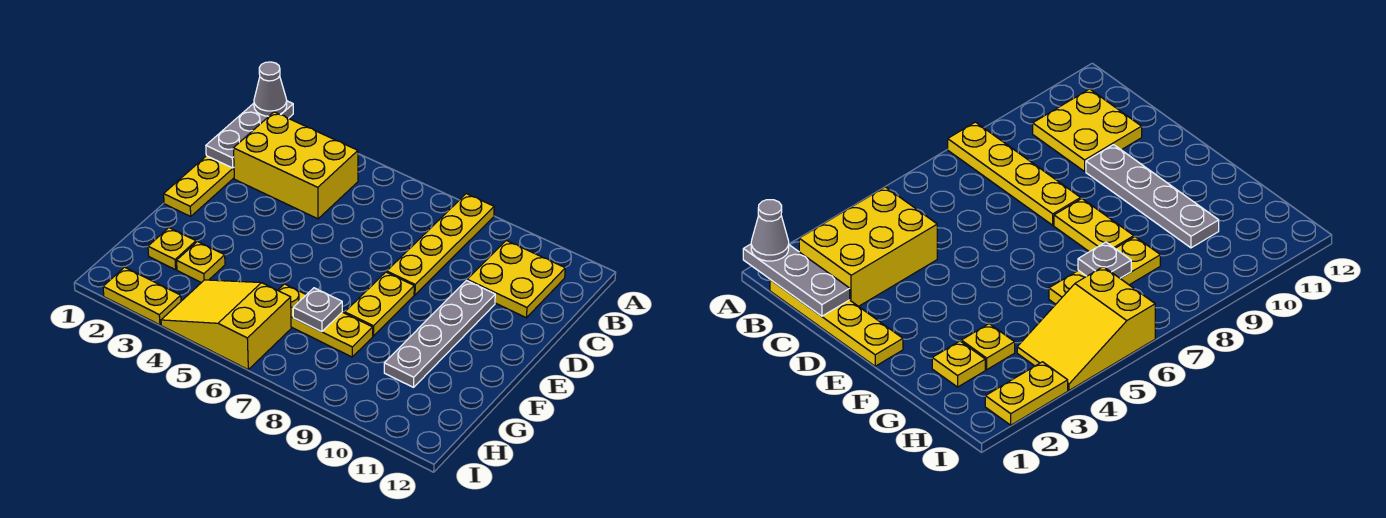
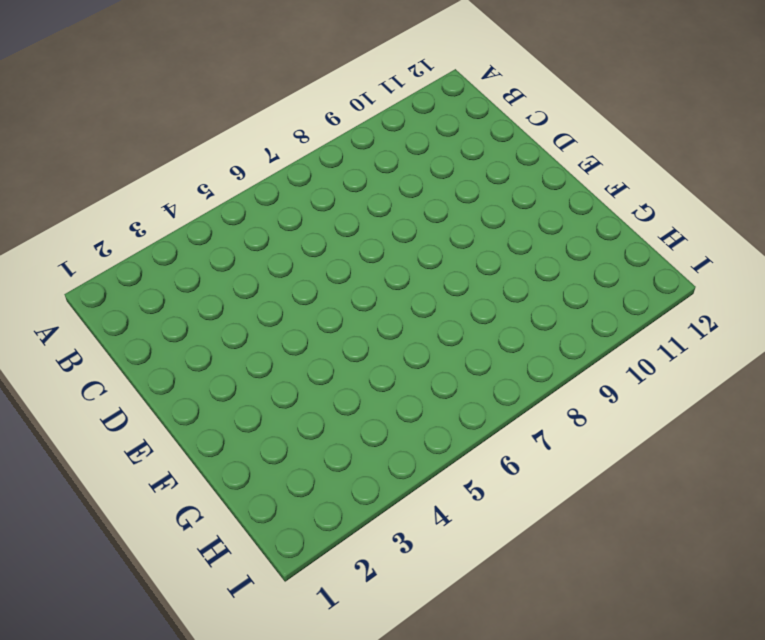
none -> yellow 1x4 plate [387,194,494,295]
none -> yellow 1x4 plate [164,156,234,216]
none -> yellow 2x3 brick [233,112,358,219]

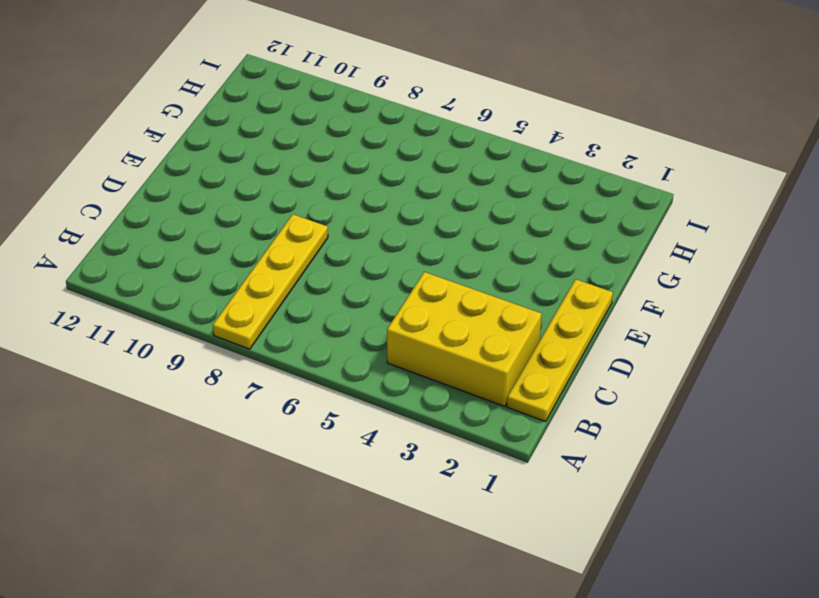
none -> yellow 2x2 plate [467,241,565,318]
none -> grey 1x4 plate [384,281,495,387]
none -> yellow 1x2 plate [345,272,414,336]

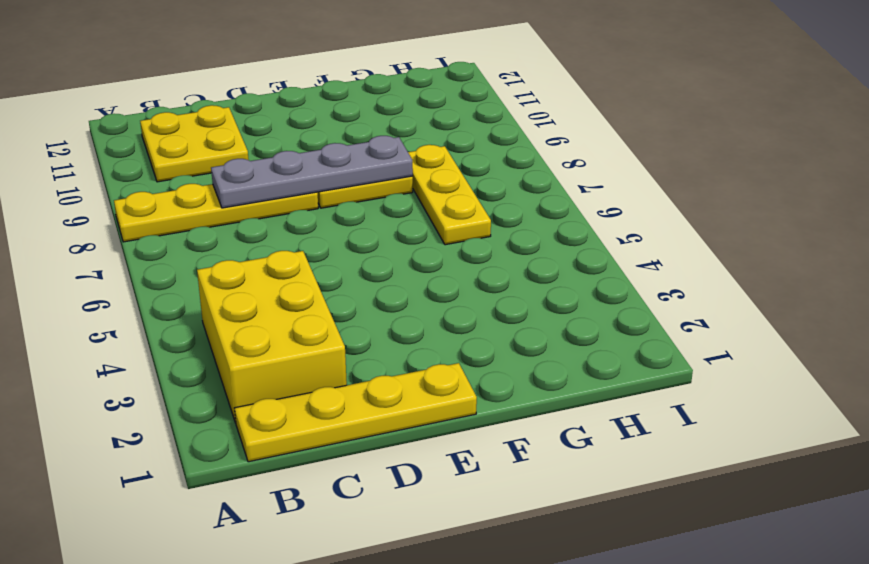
grey 1x4 plate [211,136,413,208] -> grey 1x4 plate moved to [384,281,495,387]
none -> yellow 1x1 plate [148,228,196,270]
none -> yellow 1x1 plate [177,242,225,283]
none -> yellow 2x3 slope [161,280,291,369]

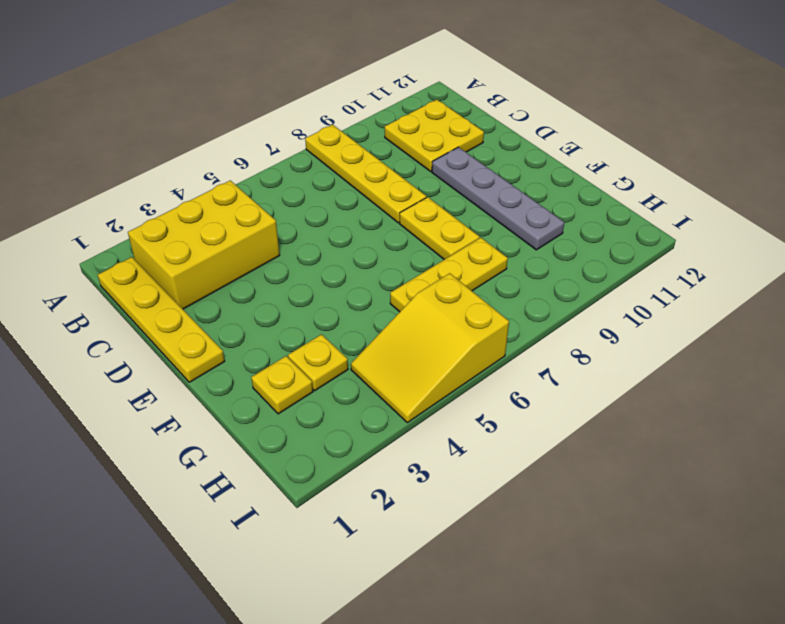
none -> yellow 1x2 plate [103,267,181,325]
none -> grey 1x3 plate [206,101,293,168]
none -> grey 1x1 plate [293,288,342,332]

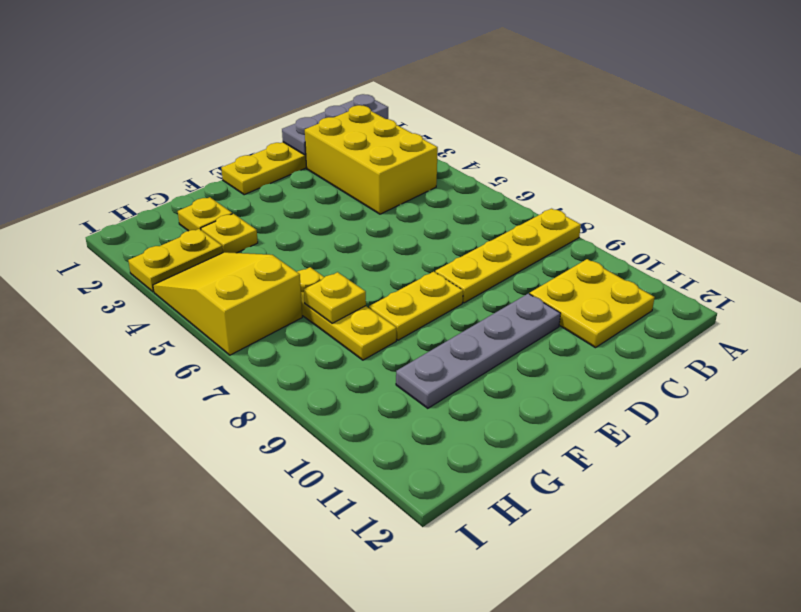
yellow 1x1 plate [304,272,366,323] -> grey 1x1 plate [293,288,342,332]
yellow 1x2 plate [128,229,223,292] -> yellow 1x2 plate turned to [103,267,181,325]
none -> grey 1x1 cone [254,62,287,116]

